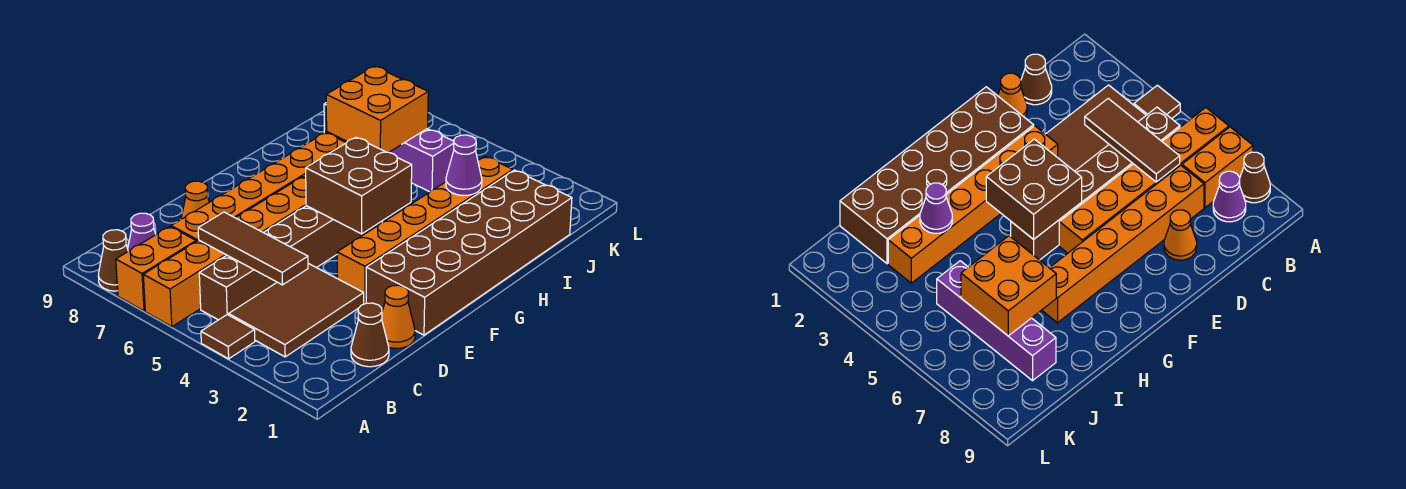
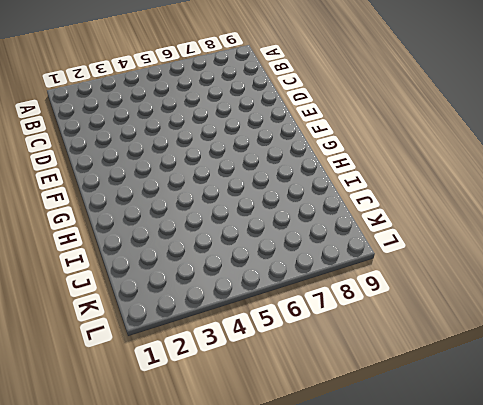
none -> brown 1x1 tile [201,315,255,359]
none -> orange 1x6 brick [143,177,306,327]
none -> orange 1x2 brick [116,227,196,311]

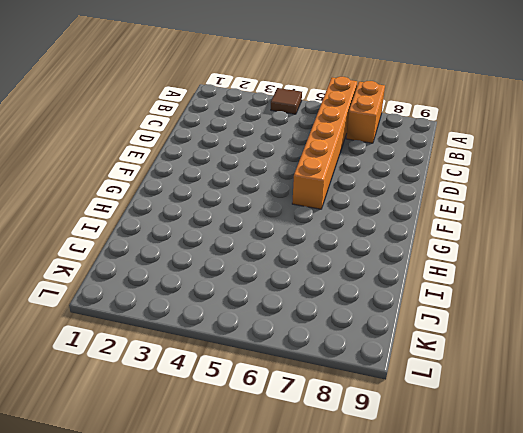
none -> brown 1x1 cone [98,230,128,291]
none -> brown 2x3 tile [229,263,364,357]
none -> brown 1x6 brick [199,206,382,320]

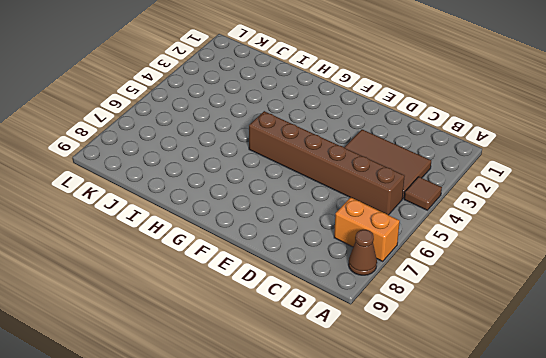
none -> orange 1x6 brick [143,177,306,327]
none -> purple 1x1 cone [128,213,156,251]
none -> brown 1x1 cone [351,303,389,367]

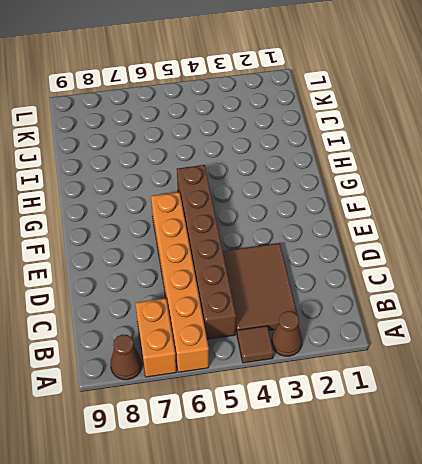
brown 1x1 cone [271,311,302,356] -> brown 1x1 cone moved to [351,303,389,367]
none -> purple 1x1 cone [128,213,156,251]
none -> orange 1x6 brick [171,133,346,242]
none -> orange 1x1 cone [382,285,415,348]

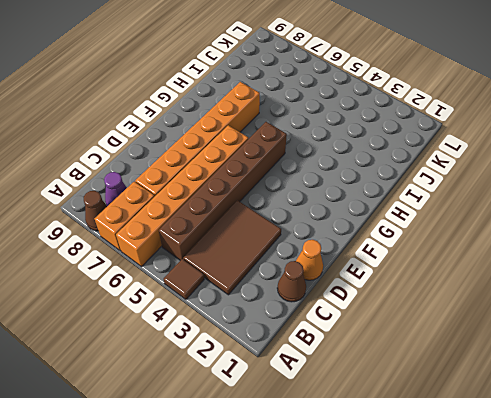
none -> orange 1x1 cone [181,181,209,219]
none -> brown 2x6 brick [366,170,572,335]
none -> orange 1x6 brick [337,156,513,304]

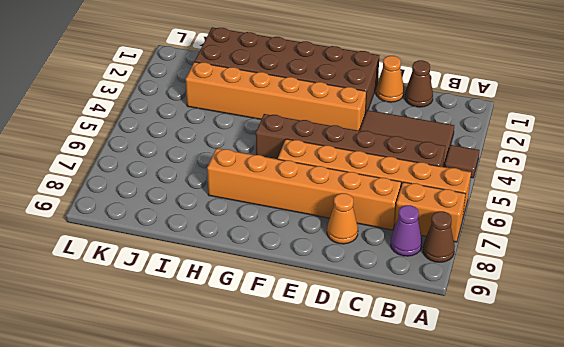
none -> purple 1x4 brick [324,103,454,192]
none -> brown 1x3 tile [198,212,308,285]
none -> brown 2x2 brick [306,137,412,234]

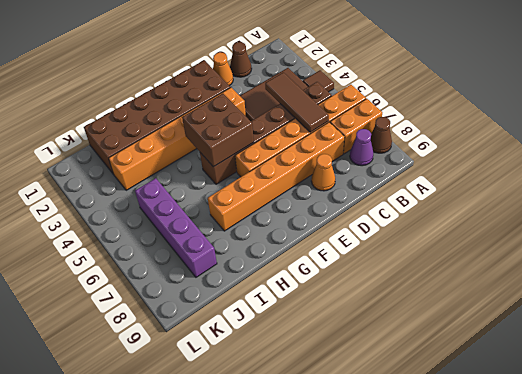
none -> purple 1x1 cone [446,135,482,196]
none -> orange 2x2 brick [326,66,428,152]

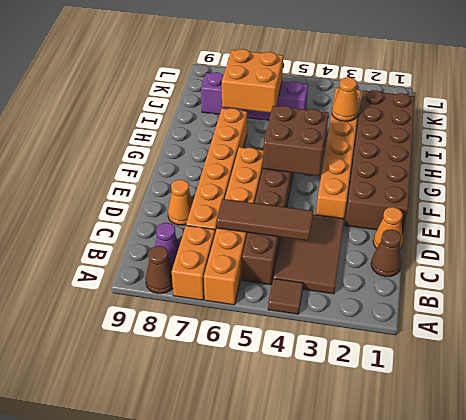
orange 1x1 cone [332,77,358,121] -> purple 1x1 cone [446,135,482,196]

